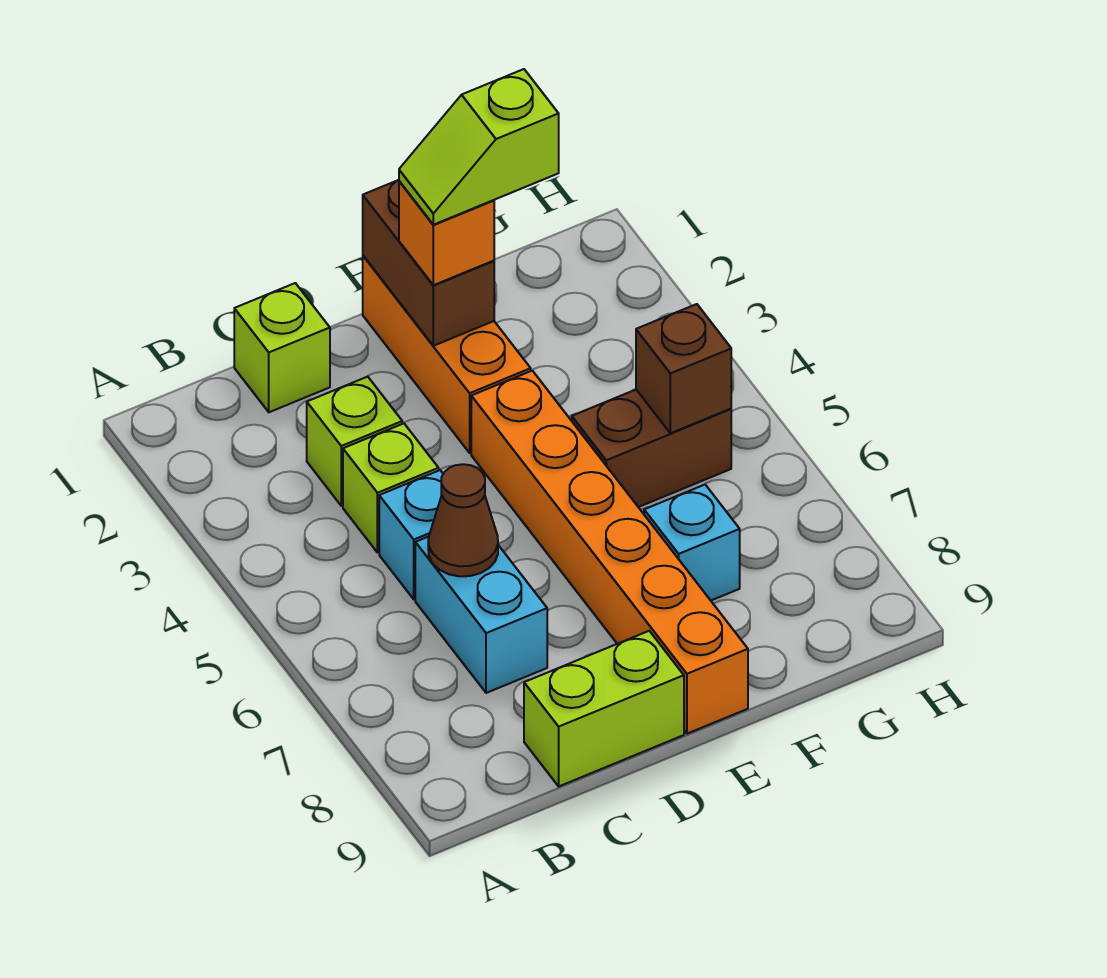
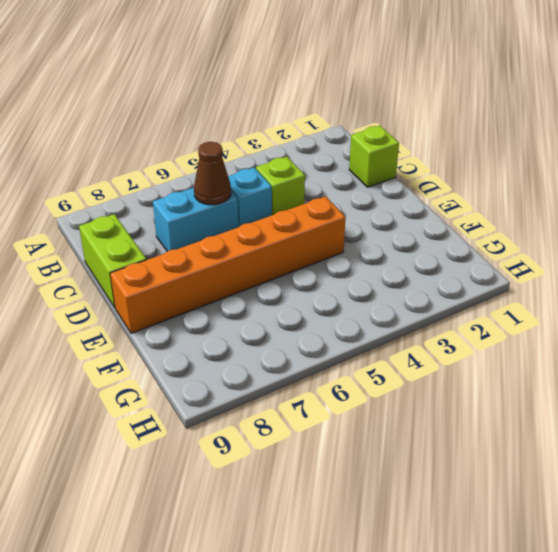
none -> lime 1x1 brick [307,376,402,506]
none -> orange 1x3 brick [363,256,531,453]
none -> brown 1x2 brick [572,390,731,507]

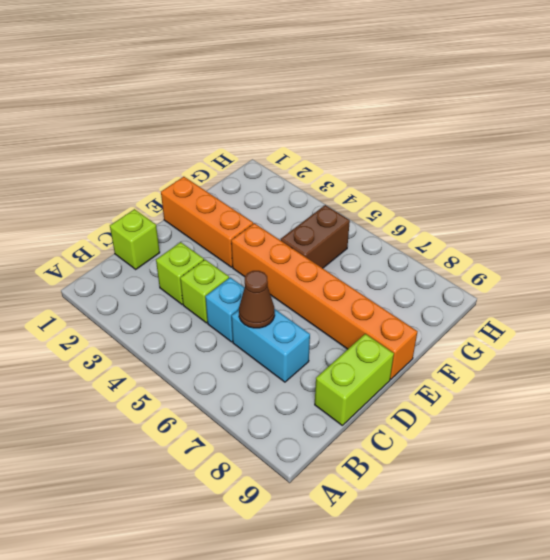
none -> cyan 1x1 brick [644,485,740,600]
none -> brown 1x2 brick [363,180,494,346]
none -> brown 1x1 brick [636,304,731,433]

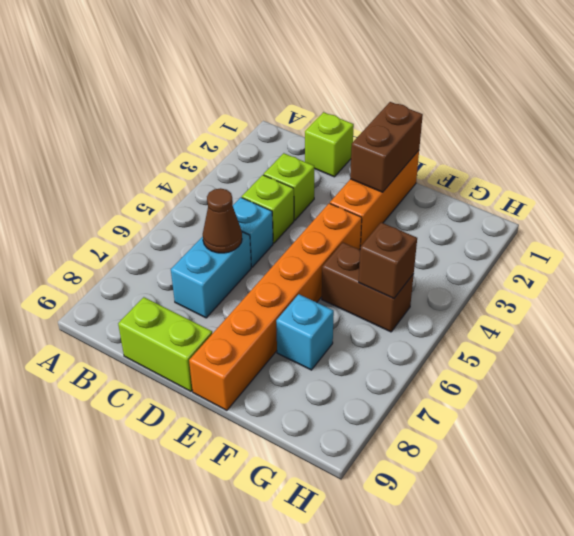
none -> orange 1x1 brick [399,181,494,285]
none -> lime 1x2 slope [399,69,559,225]

